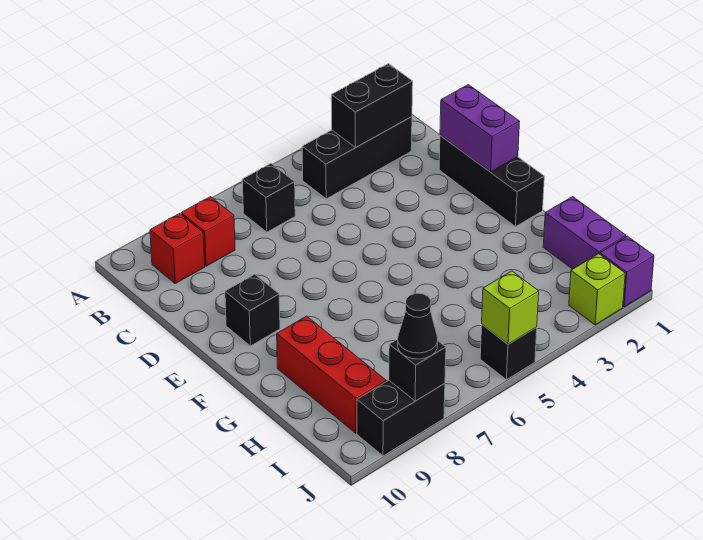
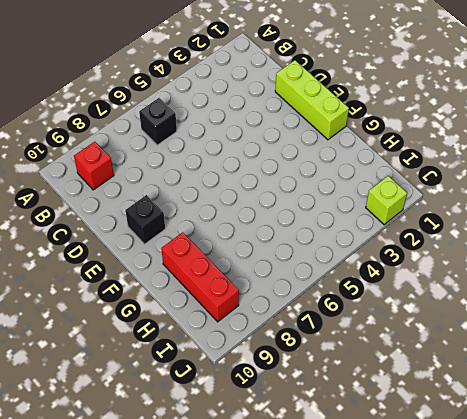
lime 1x3 brick [275,60,349,140] -> black 1x3 brick [439,135,544,226]
none -> black 1x3 brick [302,117,412,199]
none -> red 1x1 brick [181,197,235,266]
none -> purple 1x2 brick [543,197,626,269]

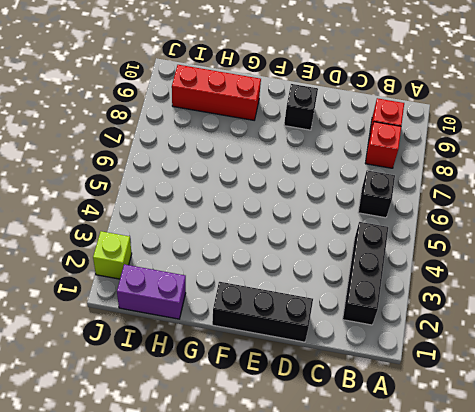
none -> purple 1x1 brick [600,236,654,307]
none -> black 1x1 brick [480,325,537,380]
none -> black 1x2 brick [357,381,445,456]

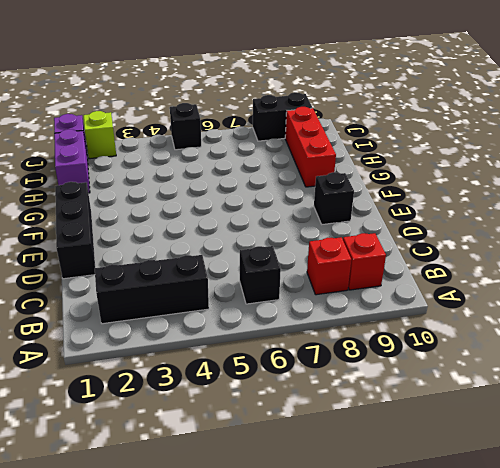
none -> black 1x2 brick [331,64,413,147]
none -> purple 1x2 brick [440,85,520,172]
none -> lime 1x1 brick [482,271,539,344]

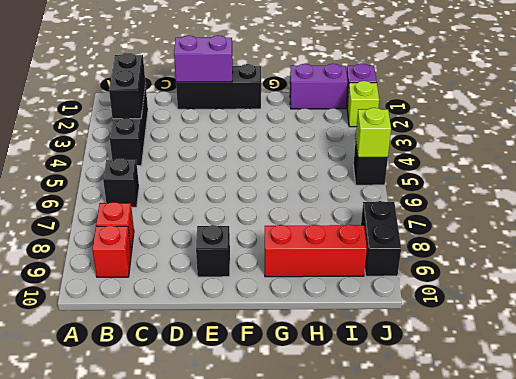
none -> black 1x1 brick [389,339,446,401]
none -> black 1x1 cone [398,293,438,359]

